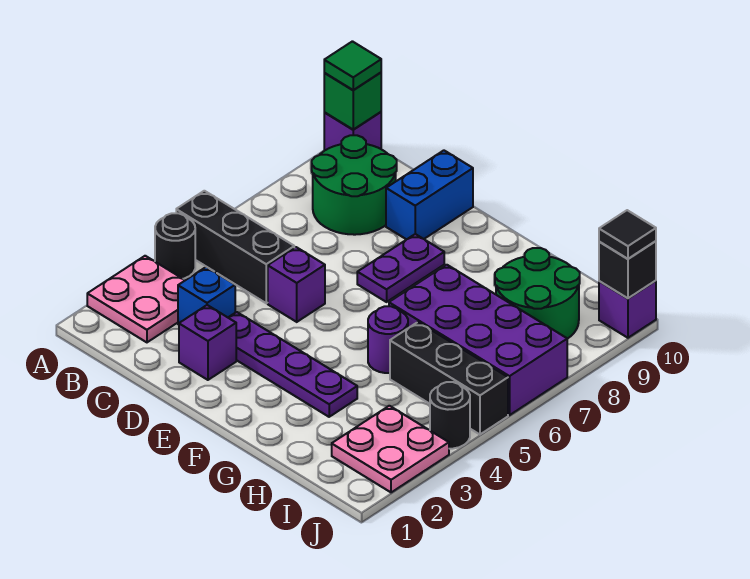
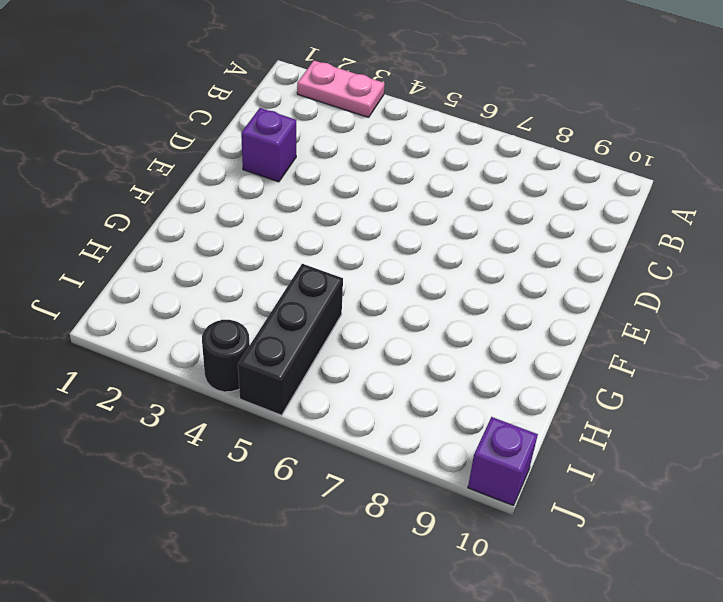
pink 1x2 plate [297,61,385,117] -> pink 2x2 plate [87,256,185,342]
none -> black 1x1 round brick [155,213,195,279]
none -> black 1x3 brick [176,191,294,303]
none -> purple 1x1 brick [324,112,381,151]

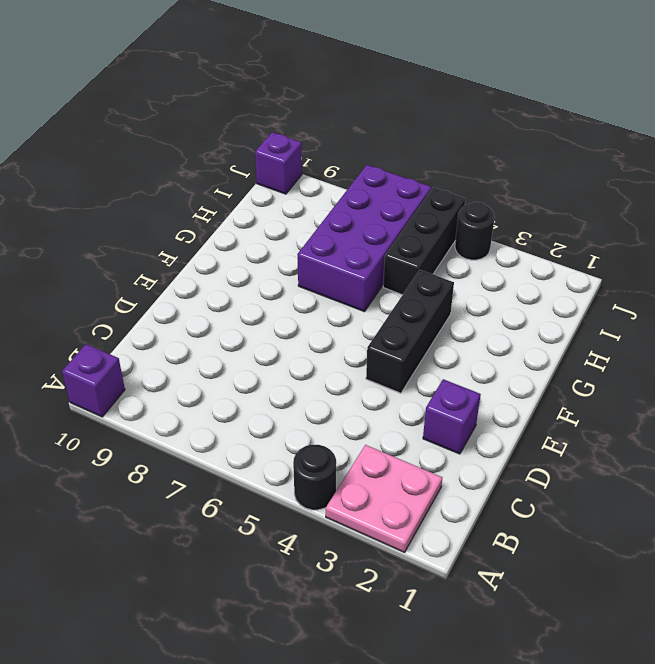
black 1x3 brick [366,270,454,393] -> black 1x3 brick moved to [176,191,294,303]
none -> green 2x2 round brick [312,135,397,235]
none -> blue 1x1 brick [178,267,235,325]
none -> purple 1x4 plate [228,312,357,417]

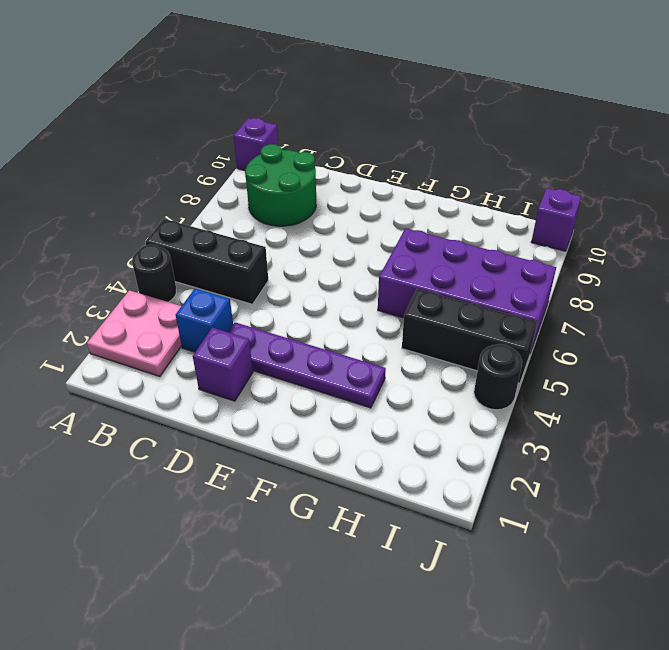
none -> purple 1x1 brick [268,247,325,322]
none -> blue 1x2 brick [386,150,473,240]
none -> purple 1x2 plate [357,234,444,302]

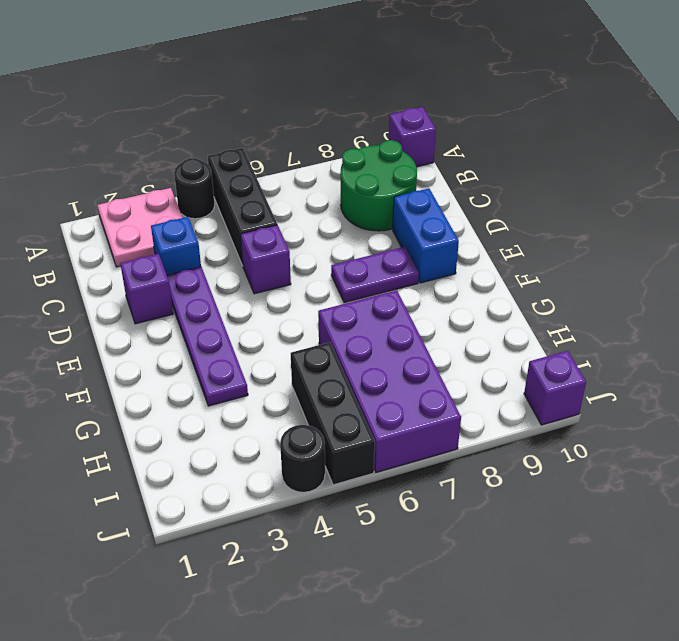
blue 1x2 brick [393,188,459,283] -> blue 1x2 brick turned to [386,150,473,240]
none -> purple 1x1 round brick [368,306,408,373]
none -> green 2x2 round brick [495,248,580,339]
none -> pink 2x2 plate [332,406,449,492]

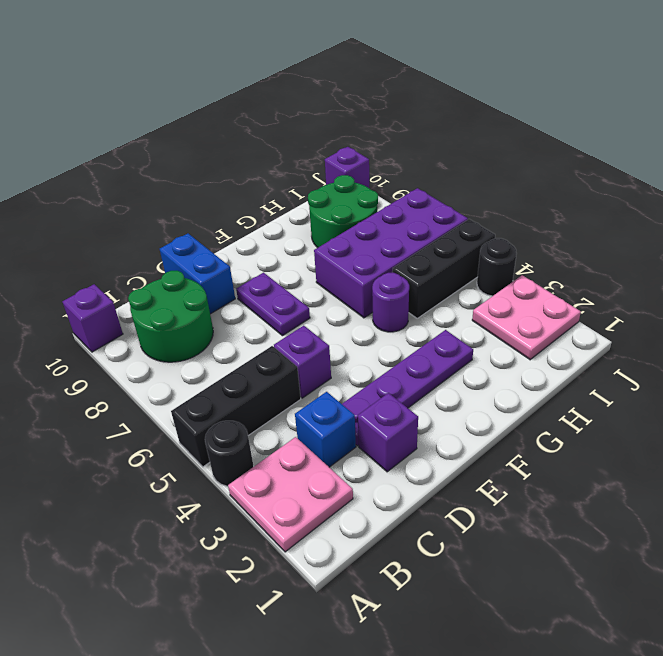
none -> green 1x1 brick [324,73,381,130]
none -> black 1x1 brick [599,241,656,298]
none -> green 1x1 tile [324,41,381,90]

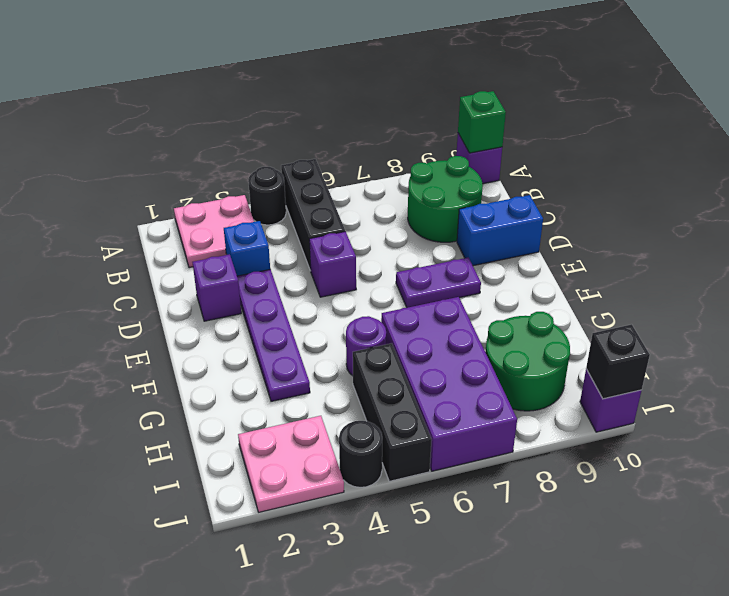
none -> green 1x1 tile [324,41,381,90]
none -> black 1x1 tile [599,210,656,259]

